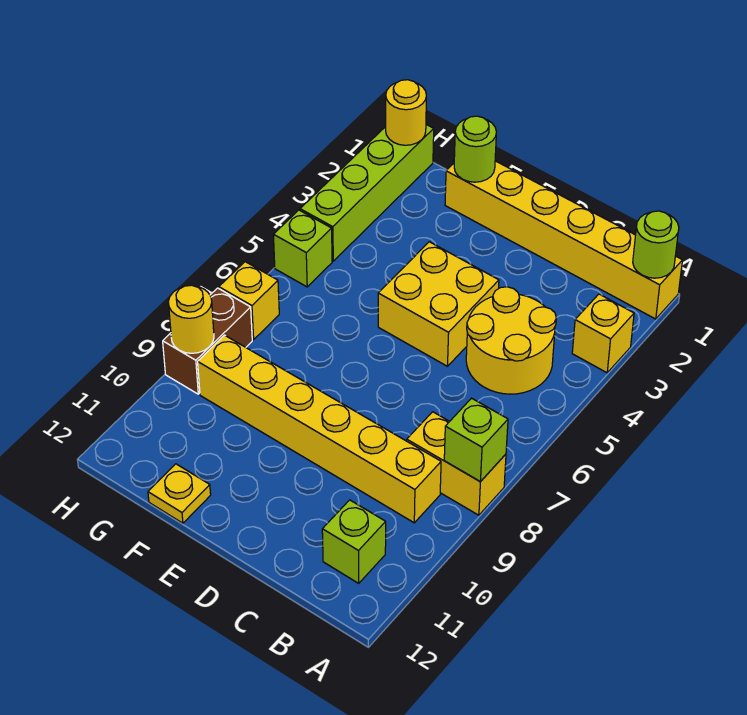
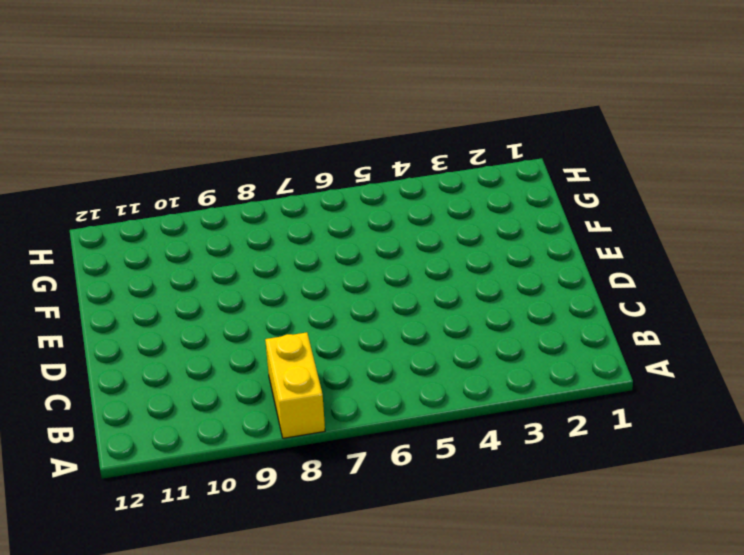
none -> yellow 1x6 brick [445,161,683,319]
none -> yellow 1x1 brick [572,294,634,373]
none -> yellow 2x2 round brick [466,287,556,394]

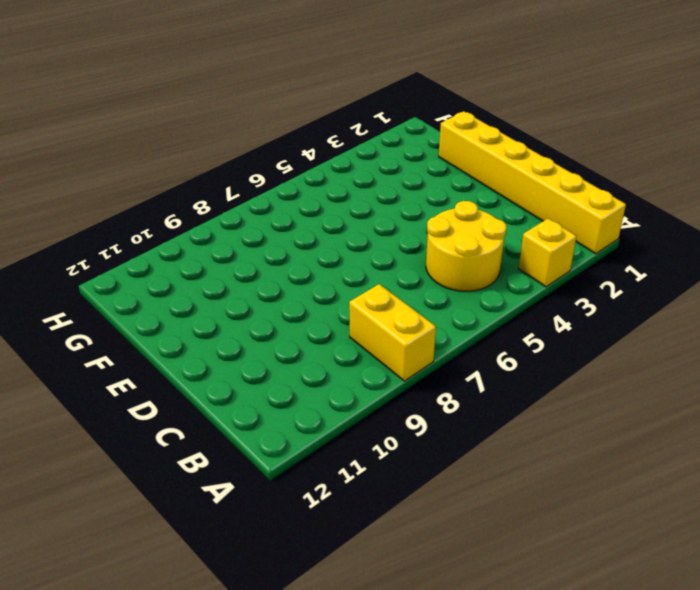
none -> yellow 1x6 brick [198,335,441,523]
none -> lime 1x1 brick [322,500,386,583]
none -> yellow 2x2 brick [378,242,499,366]

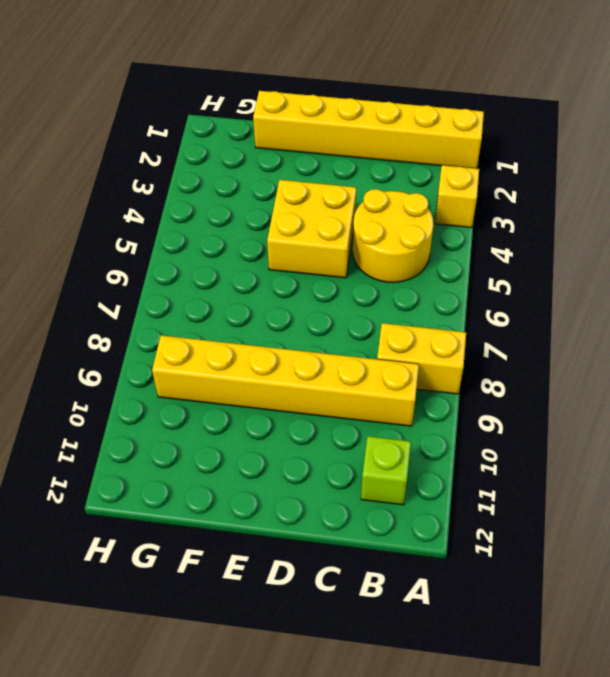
none -> yellow 1x1 plate [148,464,211,523]
none -> lime 1x4 brick [300,125,434,261]
none -> lime 1x1 brick [273,210,332,287]

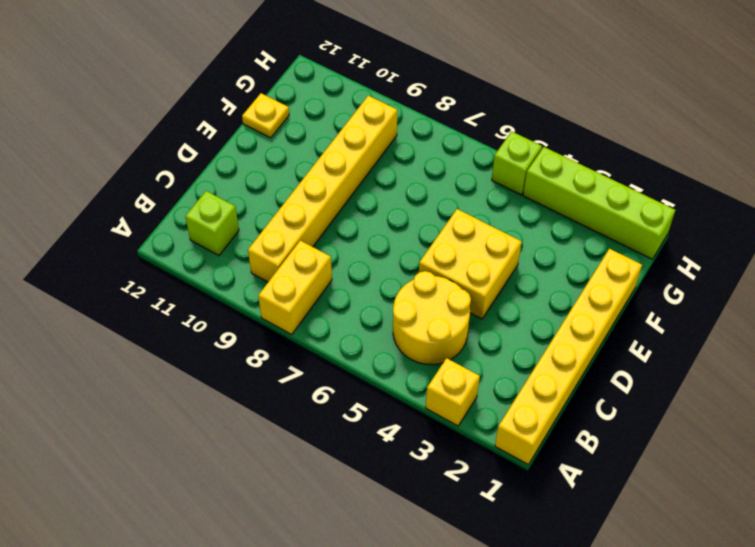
none -> yellow 1x1 brick [219,262,279,340]
none -> brown 1x2 brick [163,288,252,394]
none -> lime 1x1 round brick [633,211,679,278]

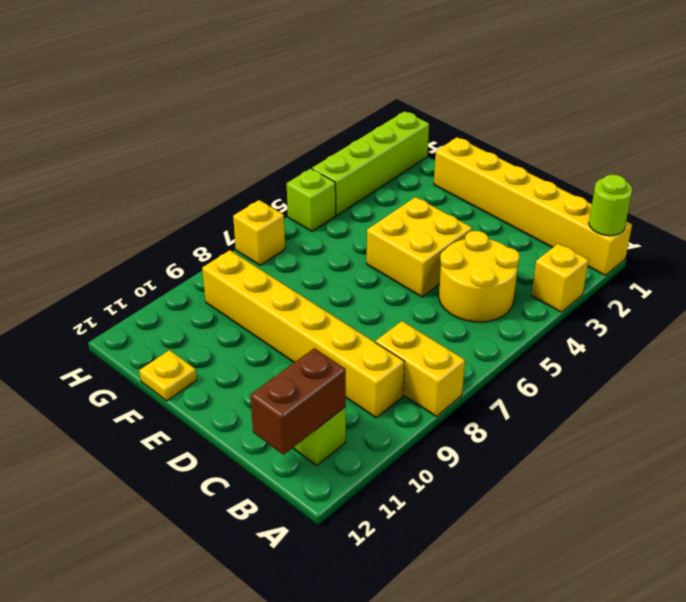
brown 1x2 brick [250,348,346,455] -> brown 1x2 brick moved to [163,288,252,394]
none -> lime 1x1 brick [444,398,508,482]
none -> lime 1x1 round brick [454,116,496,182]
none -> yellow 1x1 round brick [386,80,426,145]

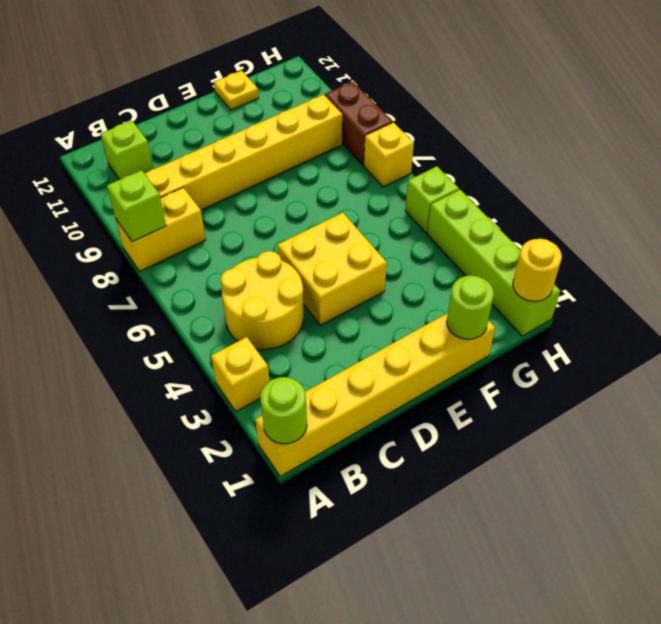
none -> yellow 1x1 round brick [168,285,214,353]

